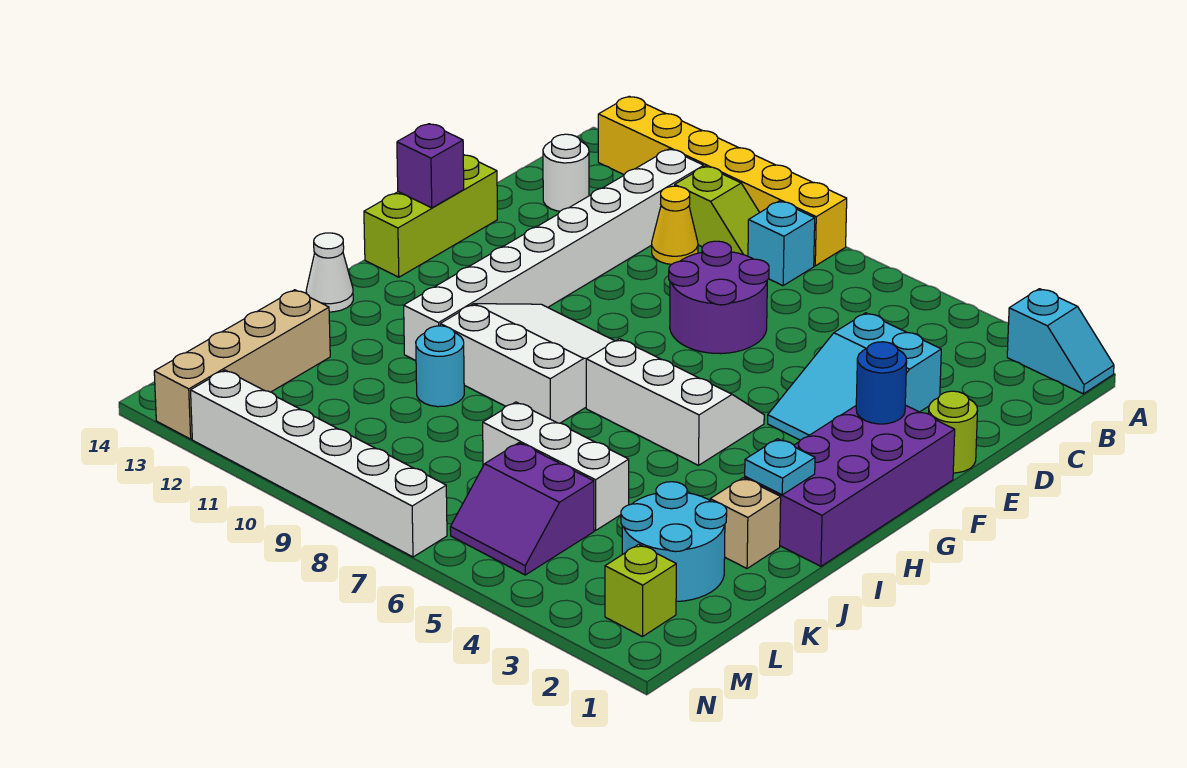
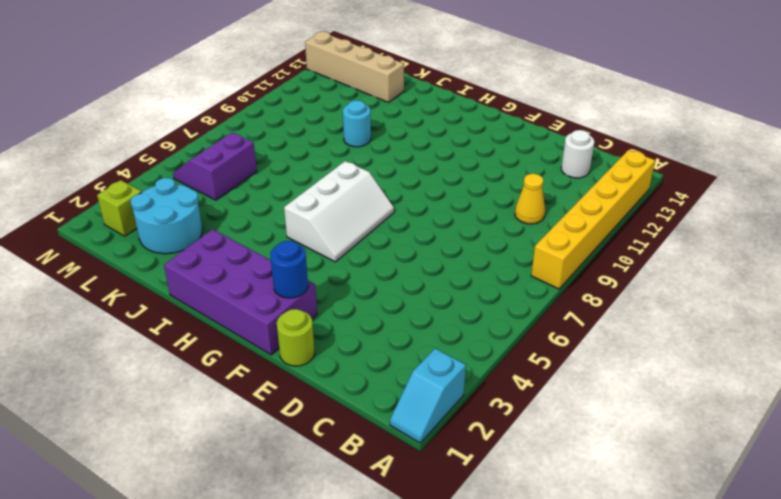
none -> cyan 1x1 brick [748,201,815,286]
none -> lime 1x2 slope [675,166,760,256]
none -> white 1x8 brick [404,149,704,361]

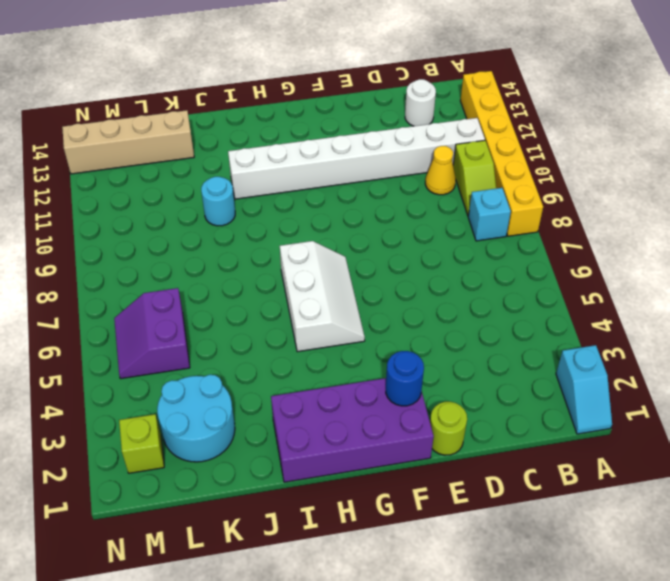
none -> cyan 2x3 slope [768,313,941,440]
none -> purple 2x2 round brick [669,241,769,354]
none -> lime 1x3 brick [364,155,497,277]

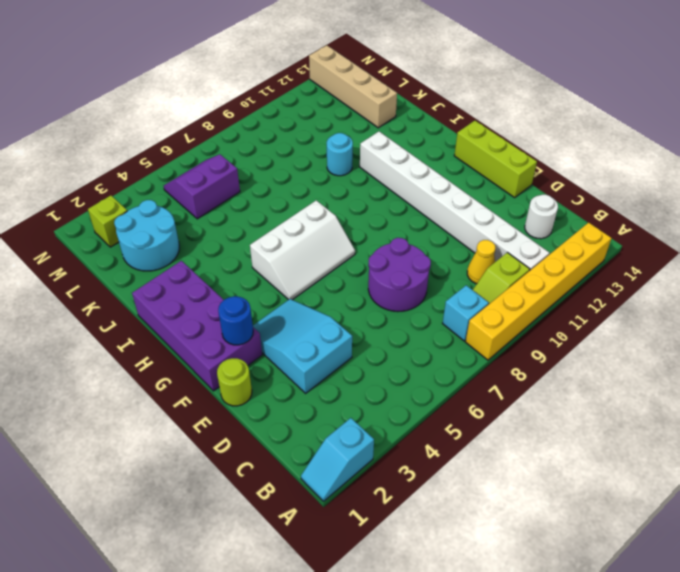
none -> white 3x3 slope [440,304,614,423]
none -> white 1x1 cone [306,233,353,312]
none -> tan 1x1 brick [710,478,781,568]

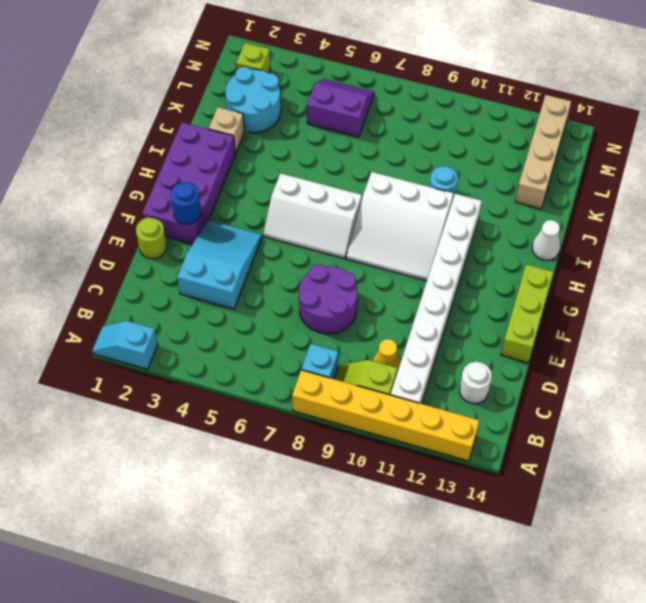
none -> white 1x3 brick [483,402,629,531]
none -> white 1x6 brick [191,370,447,557]
none -> purple 1x1 brick [397,124,464,208]

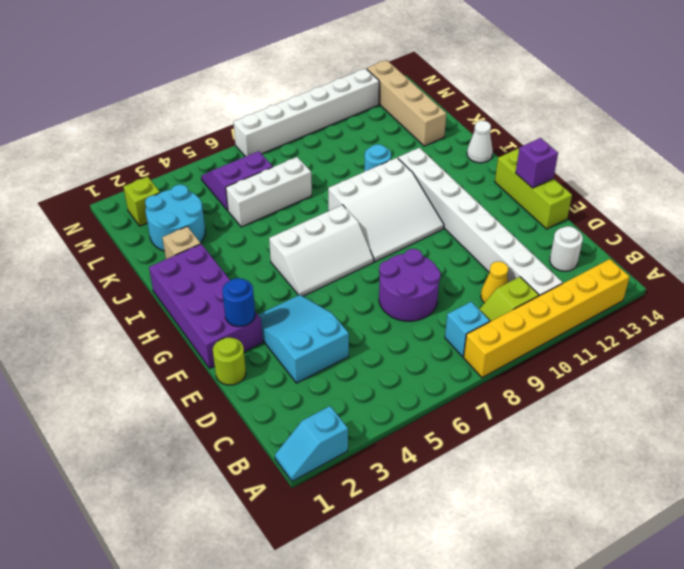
none -> cyan 1x1 plate [745,439,815,495]

